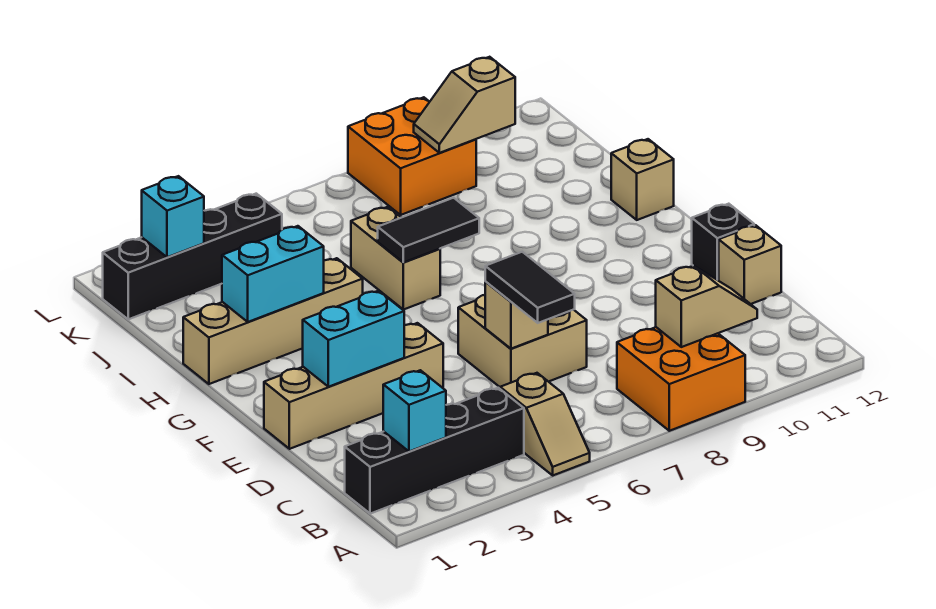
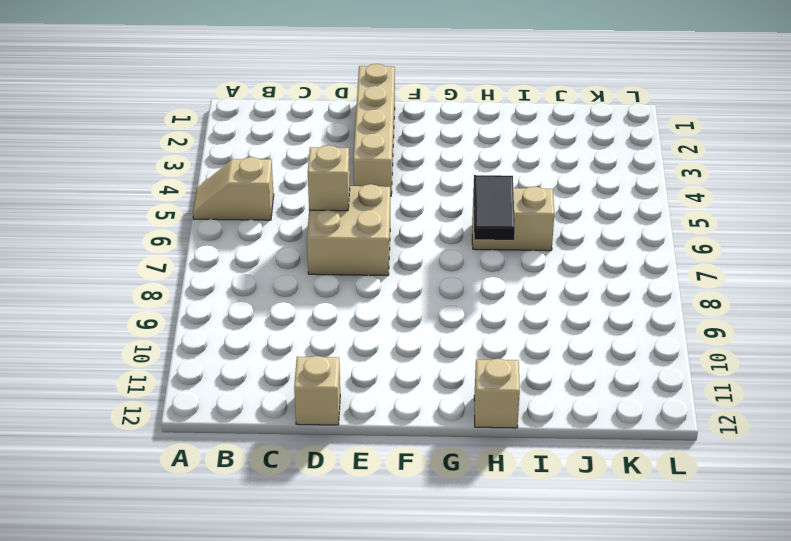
none -> orange 2x2 brick [617,327,745,431]
none -> black 1x4 brick [345,388,524,514]
none -> black 1x1 brick [692,204,754,281]

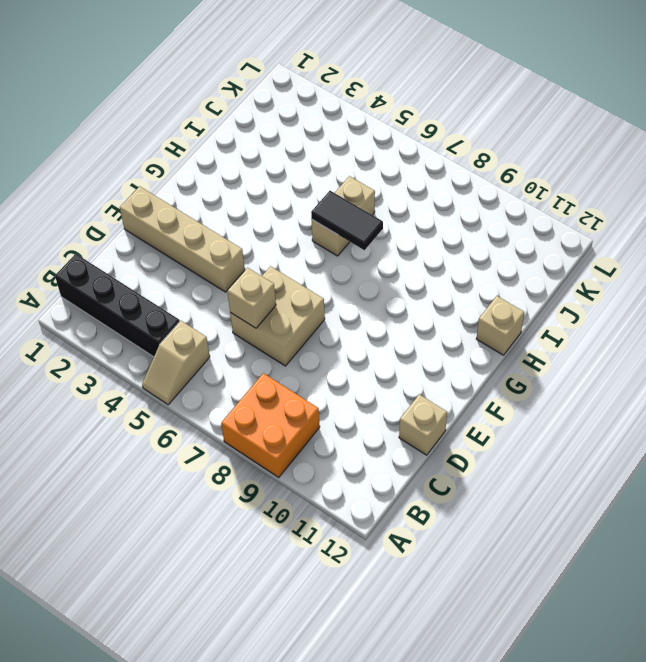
none -> black 1x1 brick [692,204,754,281]
none -> tan 1x4 brick [183,258,363,384]
none -> black 1x4 brick [103,194,282,319]

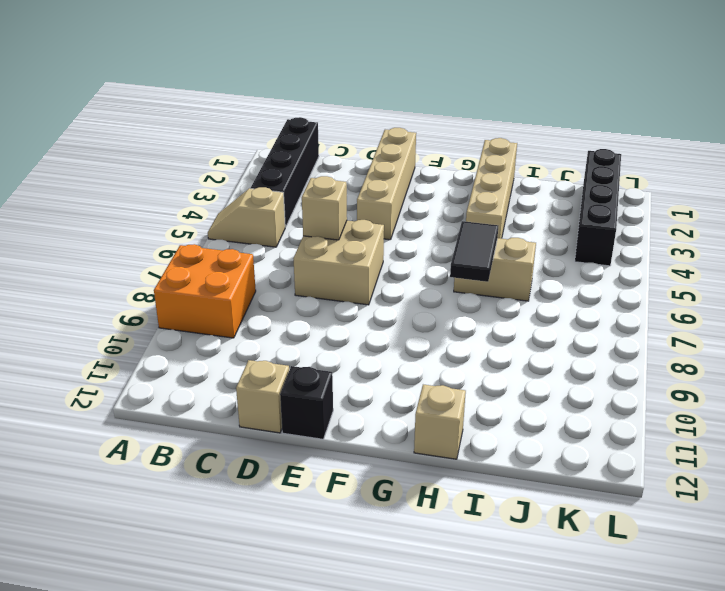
none -> orange 2x2 brick [348,97,476,215]
none -> cyan 1x1 brick [383,370,446,451]
none -> tan 1x2 slope [656,266,757,347]

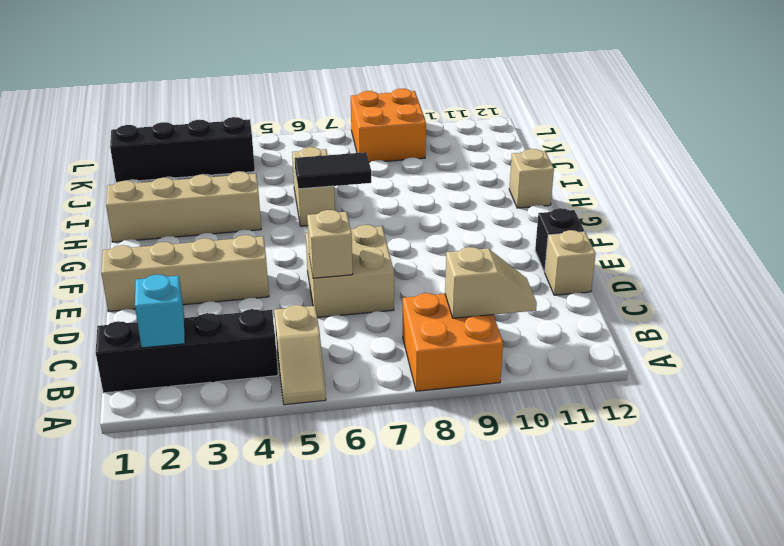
none -> cyan 1x2 brick [303,291,404,387]
none -> cyan 1x2 brick [222,226,324,322]
none -> cyan 1x1 brick [142,176,204,257]

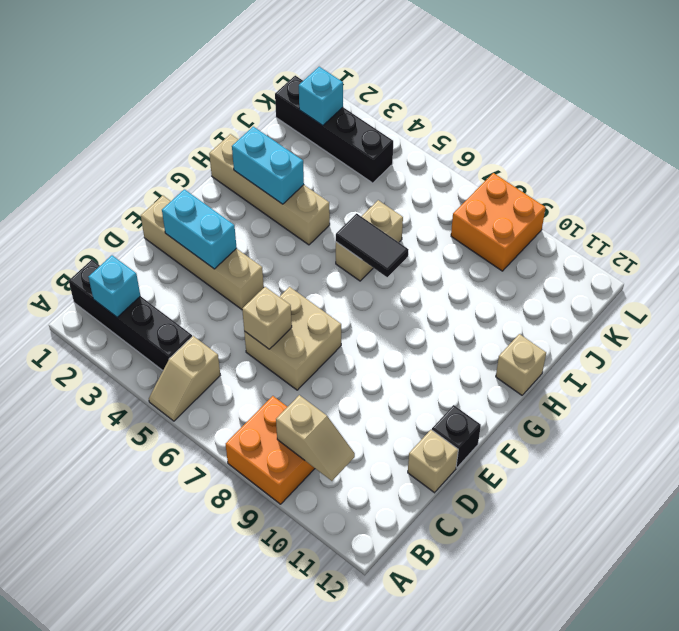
none -> tan 1x2 slope [414,57,515,153]
none -> black 1x2 tile [485,252,575,323]

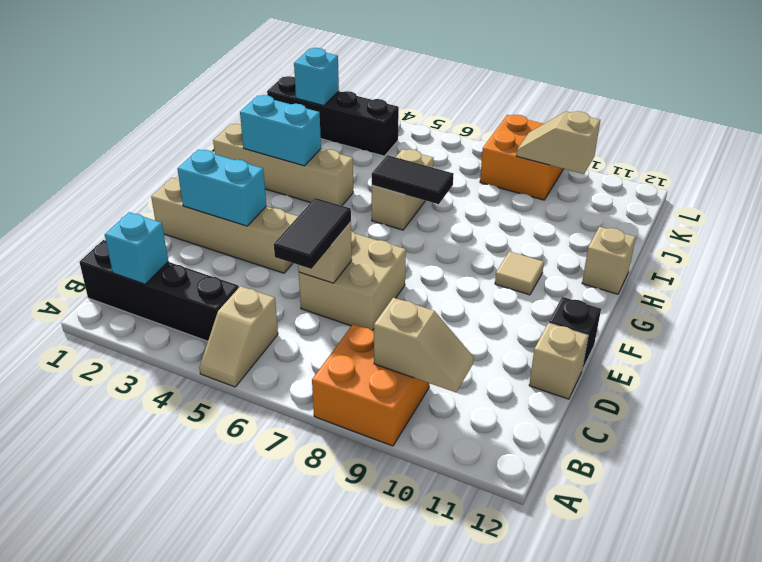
tan 1x1 tile [495,251,544,295] -> none

